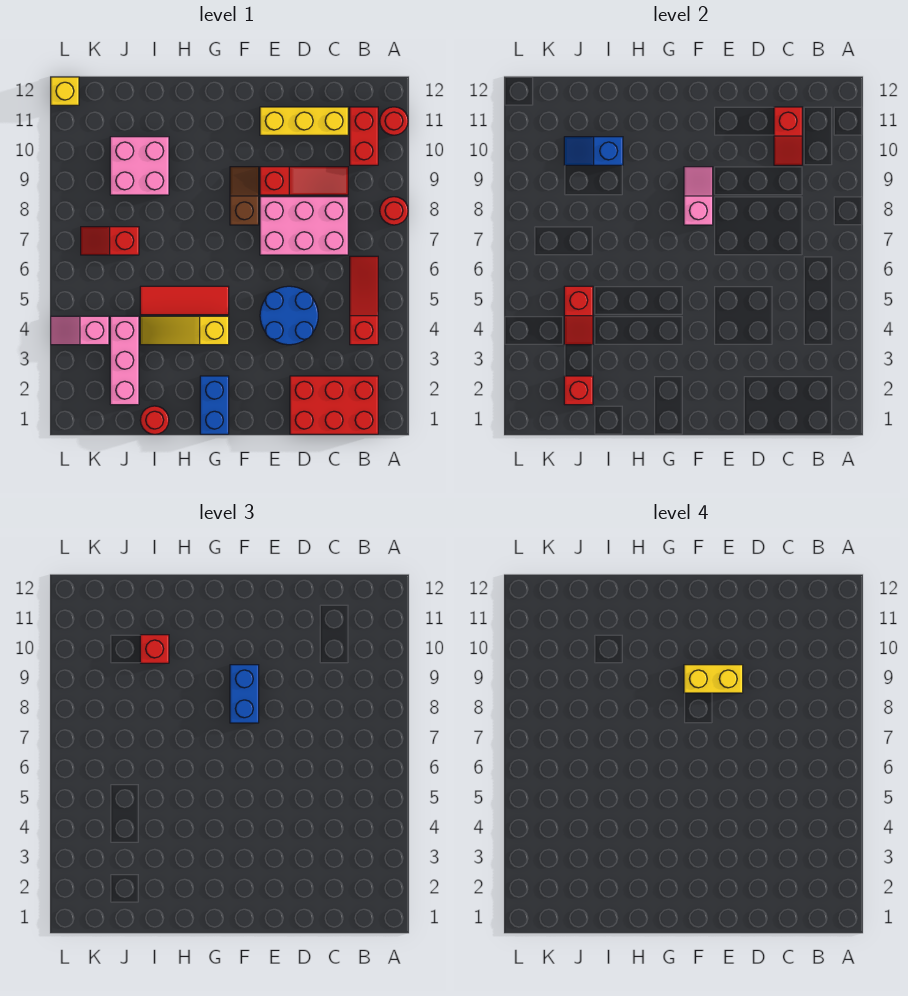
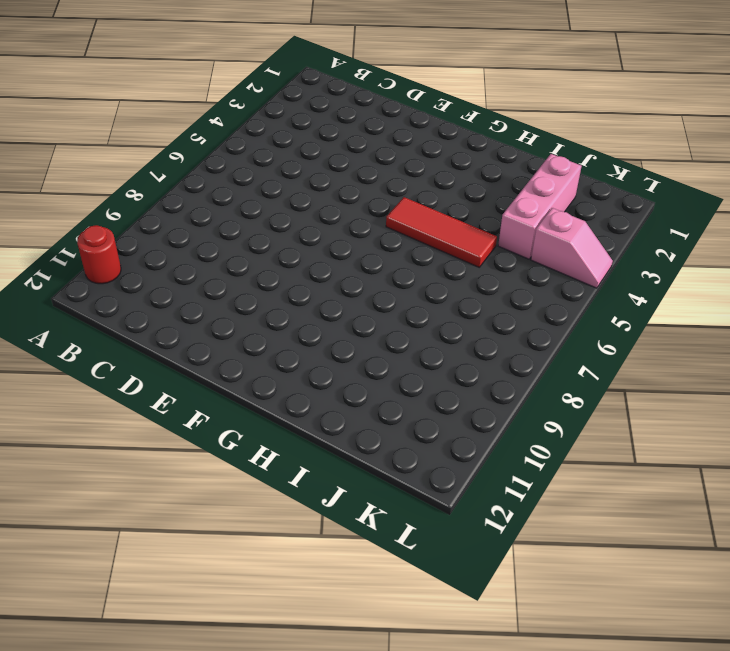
none -> red 1x1 round brick [380,197,408,225]
none -> red 2x3 brick [290,376,378,434]
none -> red 1x3 slope [350,256,378,345]

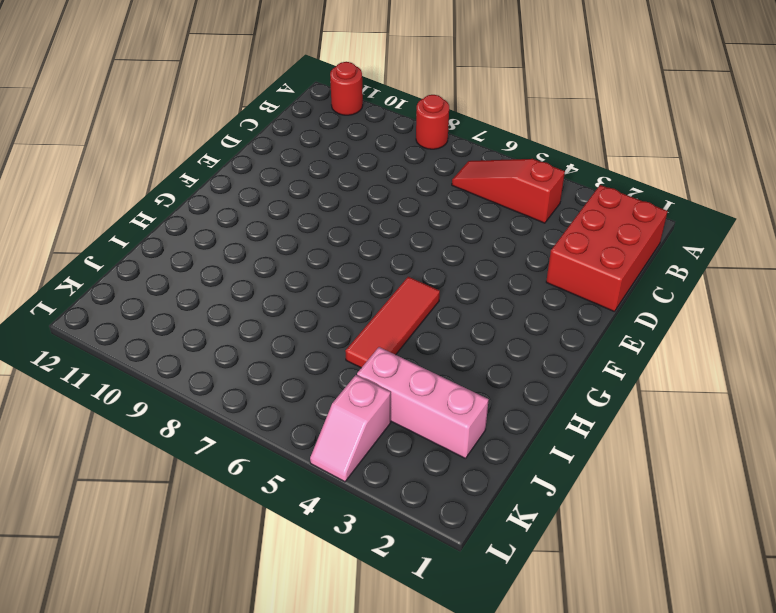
none -> red 1x2 brick [350,107,378,165]
none -> pink 2x3 brick [260,197,348,255]
none -> red 1x3 slope [260,167,348,195]

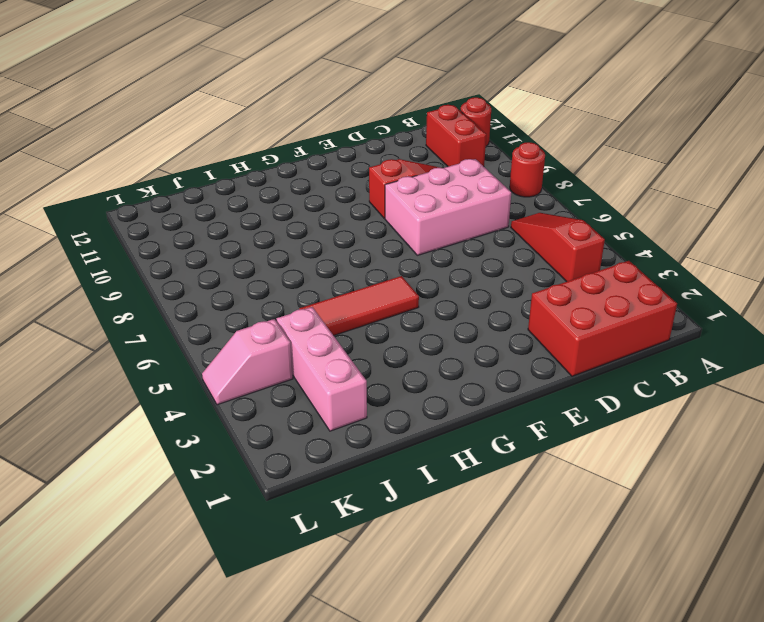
none -> yellow 1x3 brick [260,107,348,135]
none -> blue 2x2 round brick [260,286,318,345]
none -> brown 1x2 slope [230,167,259,225]

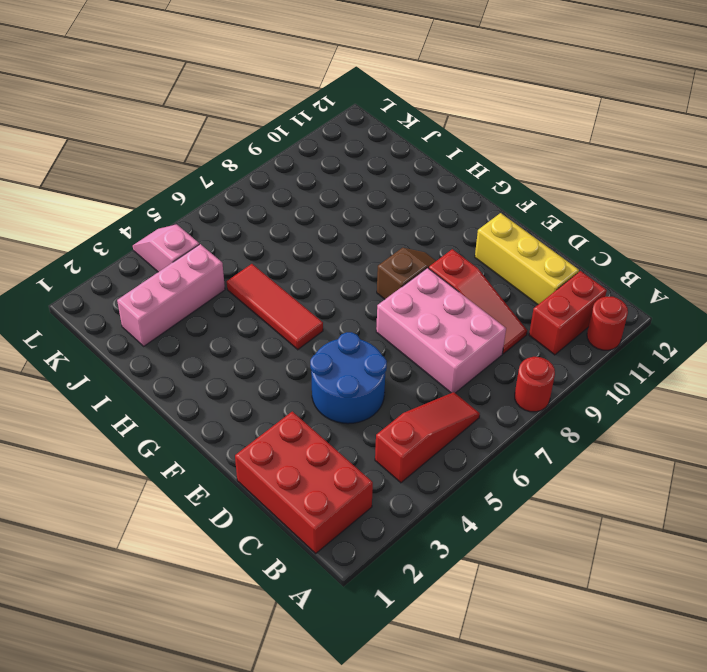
none -> blue 1x2 brick [200,376,229,434]
none -> yellow 1x3 slope [140,316,229,345]
none -> red 1x1 round brick [140,406,169,434]

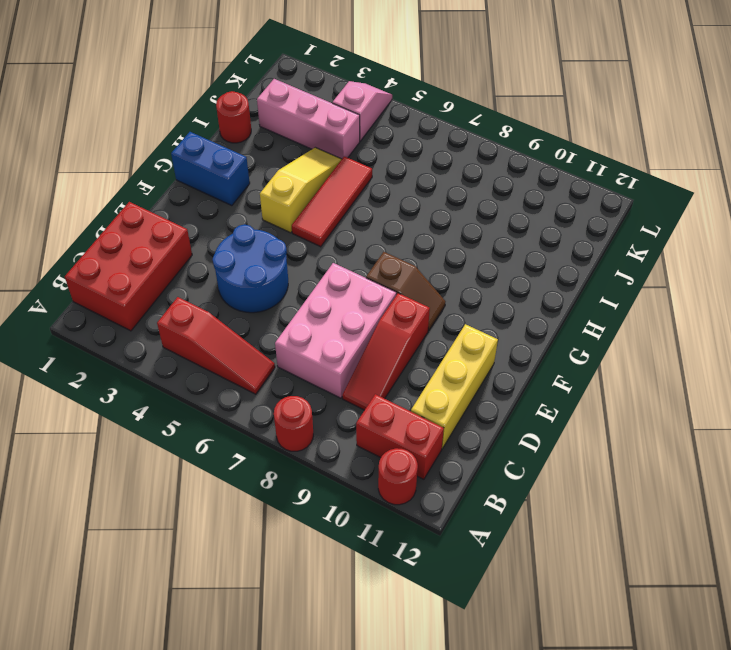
none -> pink 2x2 brick [110,137,169,195]
none -> red 1x2 slope [81,227,139,255]
none -> yellow 1x1 brick [51,77,79,105]

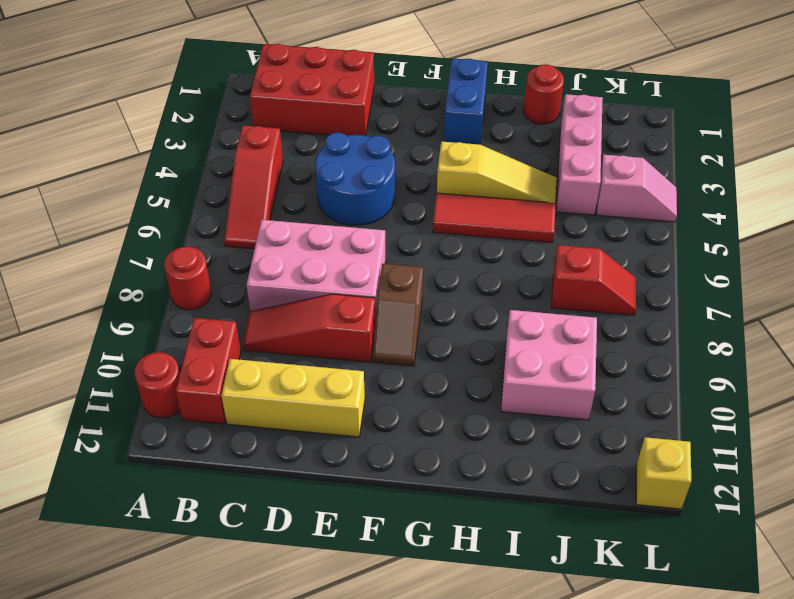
none -> red 1x2 slope [774,107,802,165]
none -> pink 1x2 slope [684,167,713,225]
none -> blue 1x2 slope [564,137,623,165]

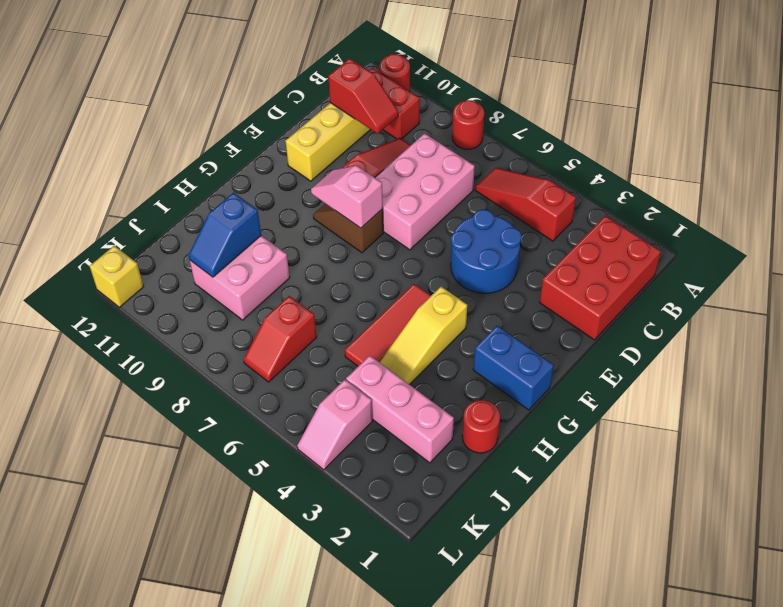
none -> red 1x1 brick [564,376,593,405]
none -> red 1x2 slope [564,286,593,345]
none -> blue 1x2 brick [230,665,259,723]

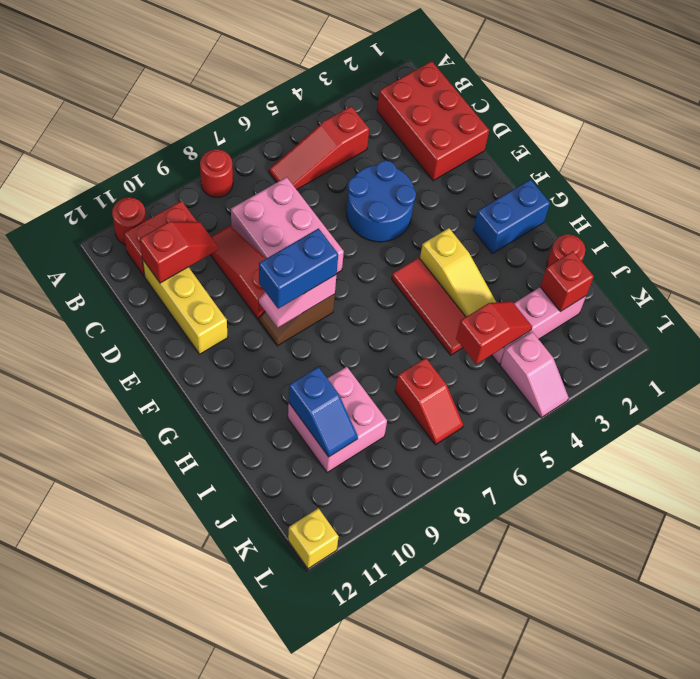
none -> red 1x1 brick [140,635,169,663]
none -> yellow 1x2 brick [684,665,743,693]

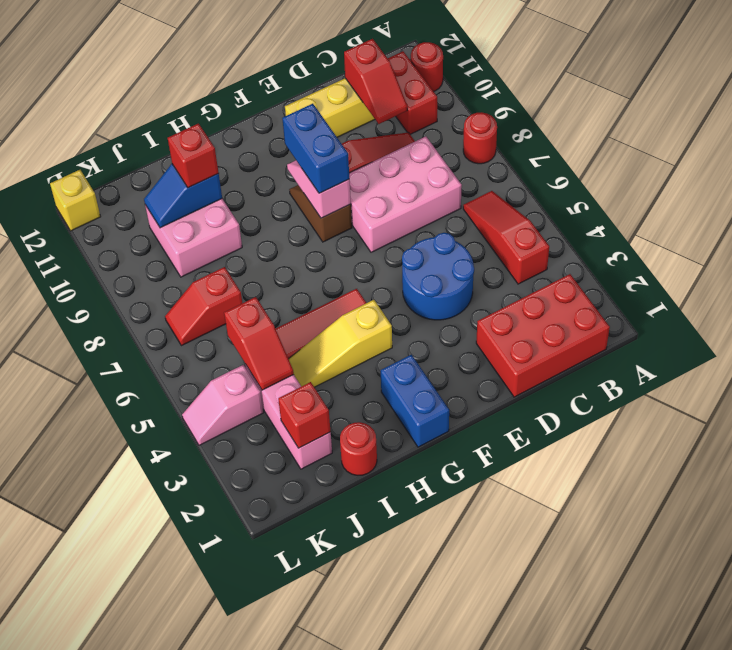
none -> yellow 1x2 brick [684,665,743,693]

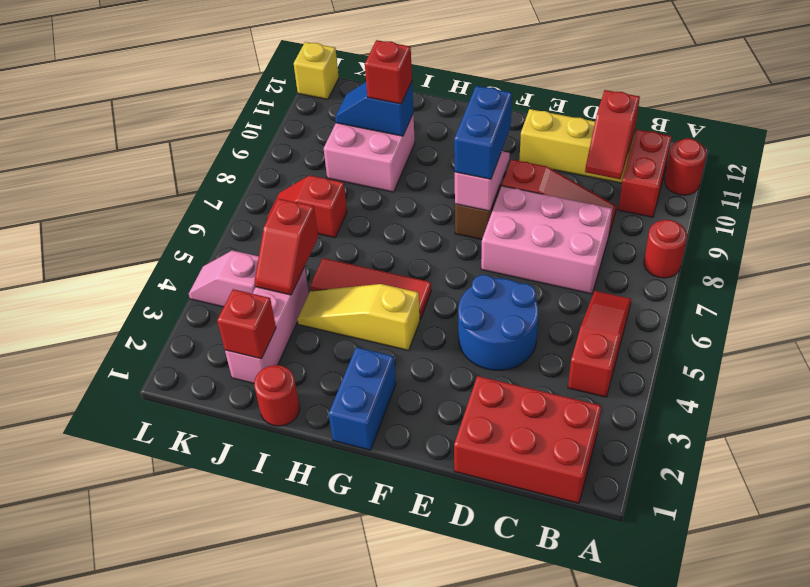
none -> yellow 1x2 brick [684,665,743,693]

